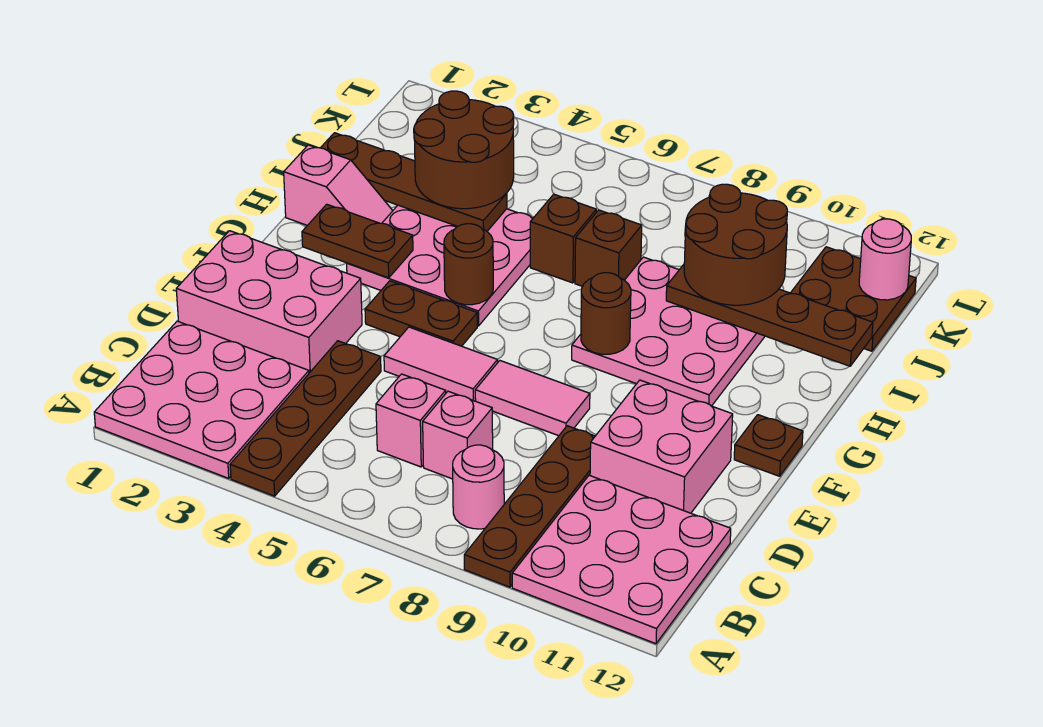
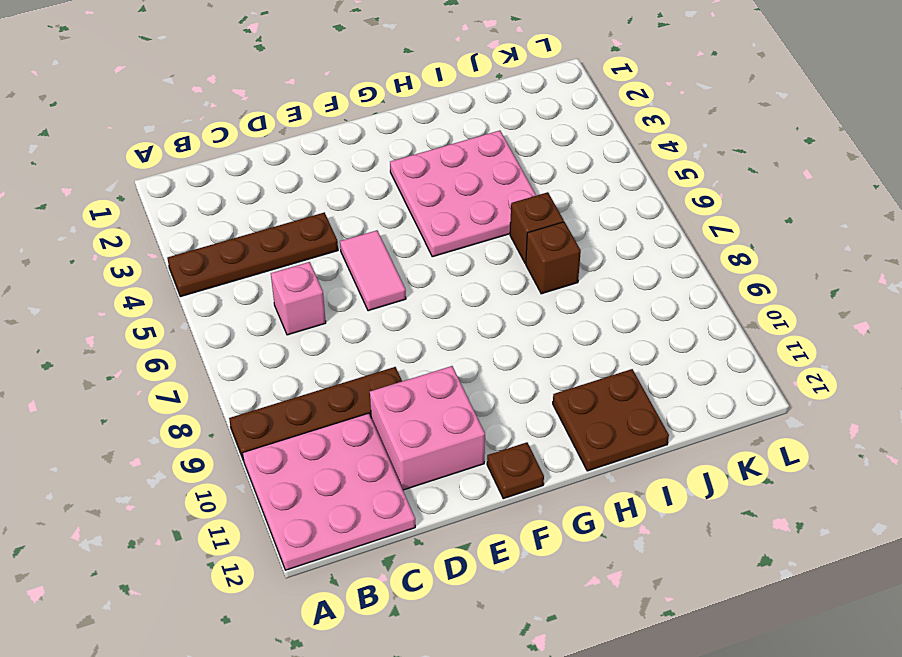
brown 2x2 plate [553,369,669,471] -> brown 2x2 plate moved to [791,247,916,351]
none -> pink 3x3 plate [94,321,309,478]
none -> pink 1x1 round brick [453,445,504,529]
none -> pink 1x1 brick [423,391,493,479]

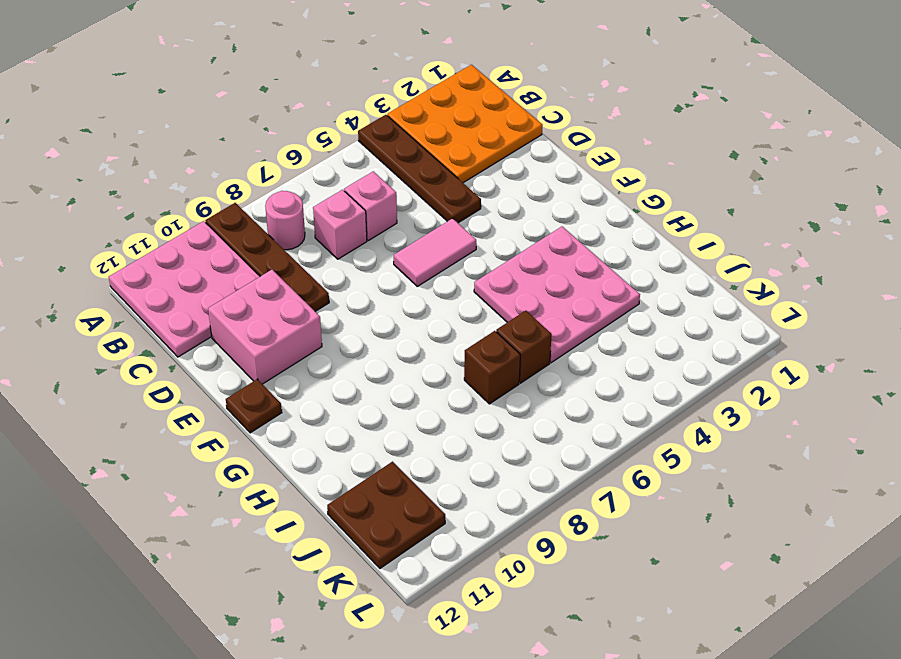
orange 3x3 plate [387,65,543,183] -> pink 3x3 plate [94,321,309,478]
none -> pink 2x3 brick [176,231,362,373]
none -> pink 1x2 tile [475,361,590,436]
none -> brown 1x2 plate [365,281,477,346]

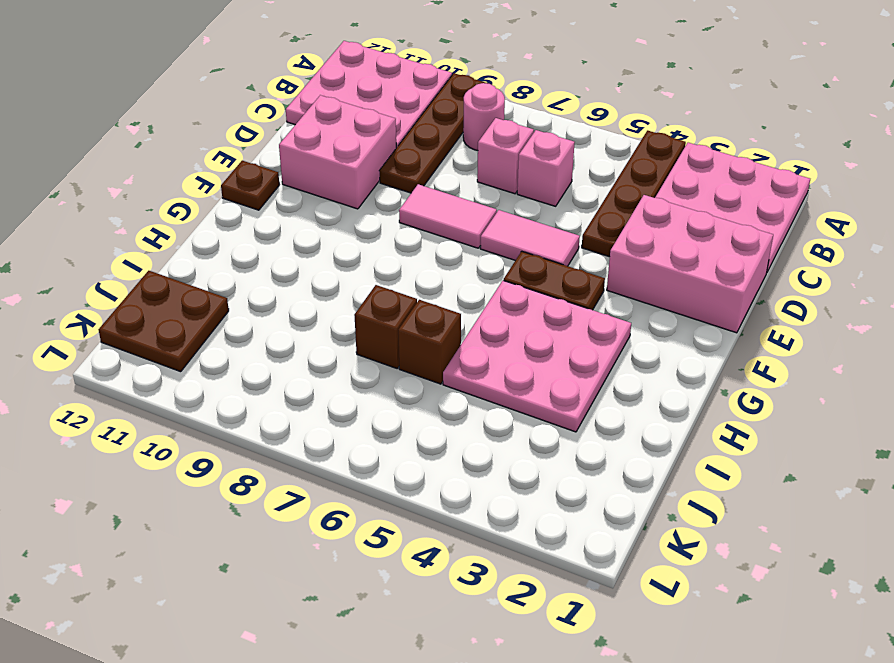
none -> pink 3x3 plate [572,257,765,406]
none -> pink 1x2 slope [284,145,393,225]
none -> brown 1x2 plate [302,204,413,278]

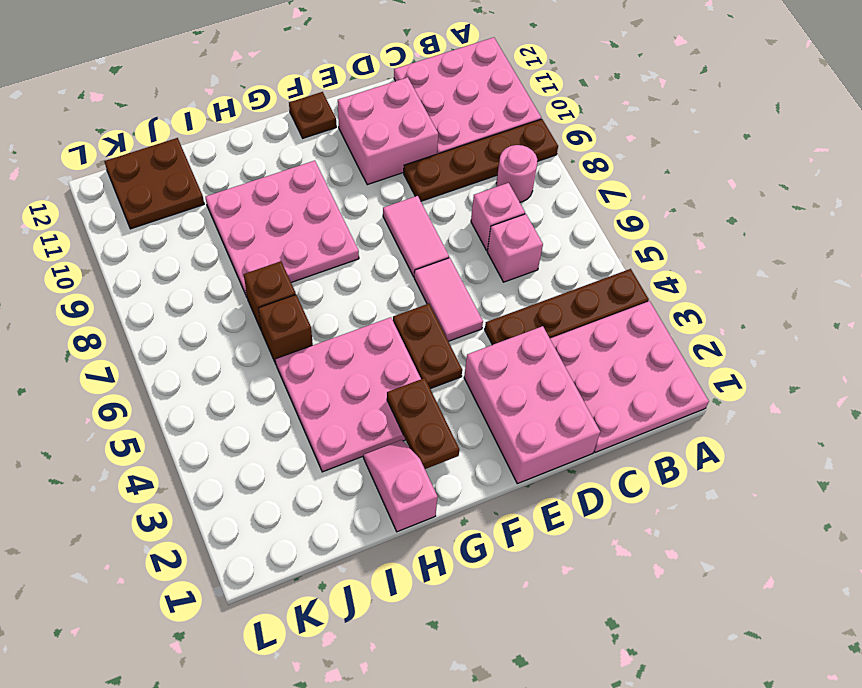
none -> brown 1x1 round brick [444,224,493,305]
none -> brown 1x1 round brick [581,273,631,354]
none -> brown 1x4 plate [321,133,507,231]

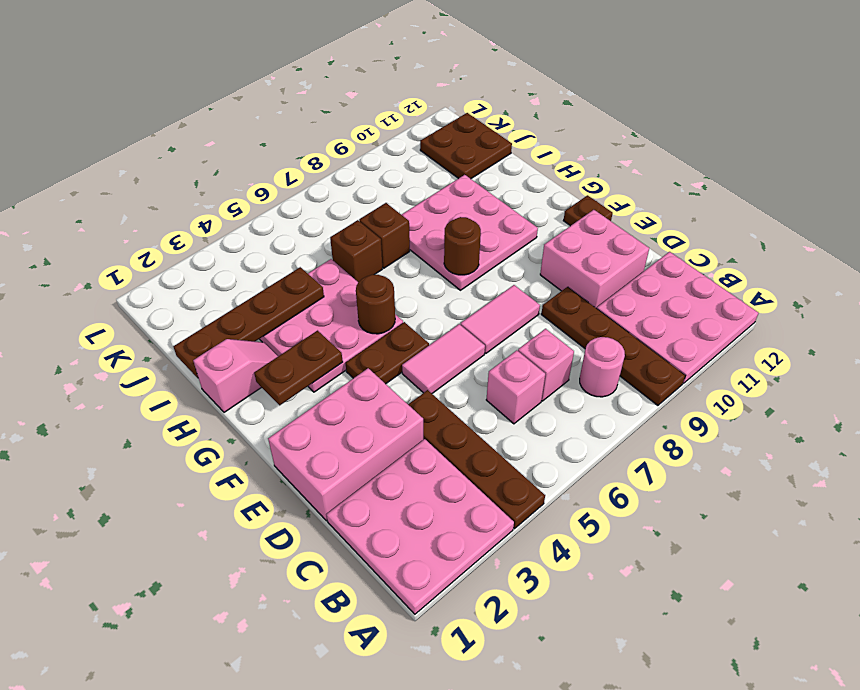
none -> brown 1x4 plate [666,265,873,366]
none -> pink 1x1 round brick [859,219,911,300]
none -> brown 2x2 round brick [414,91,514,209]

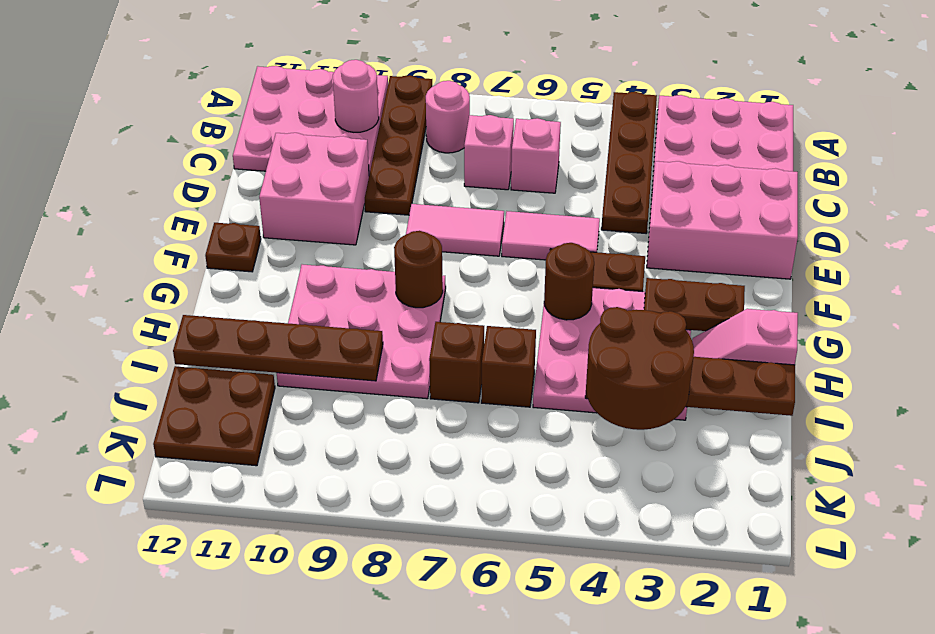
pink 1x1 round brick [333,60,379,132] -> pink 1x1 round brick moved to [859,219,911,300]
none -> brown 2x2 round brick [684,184,787,305]

